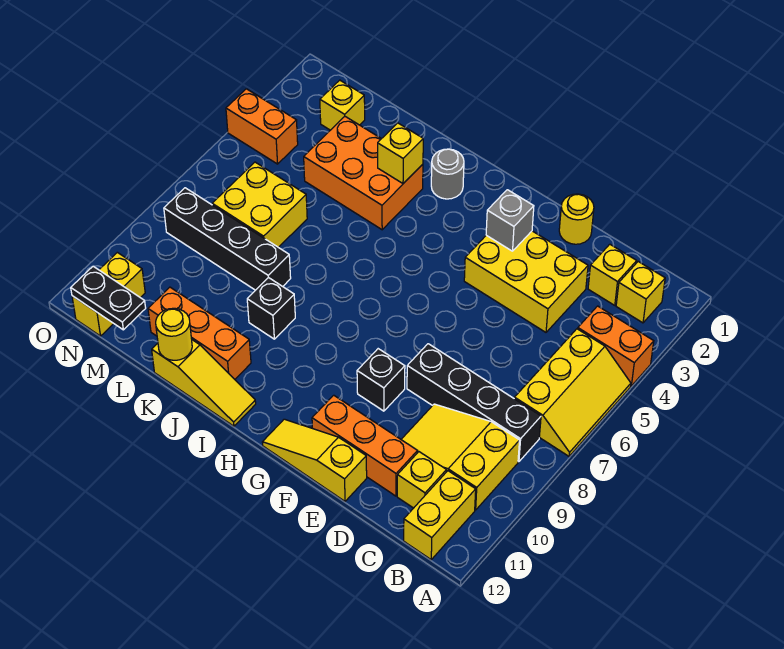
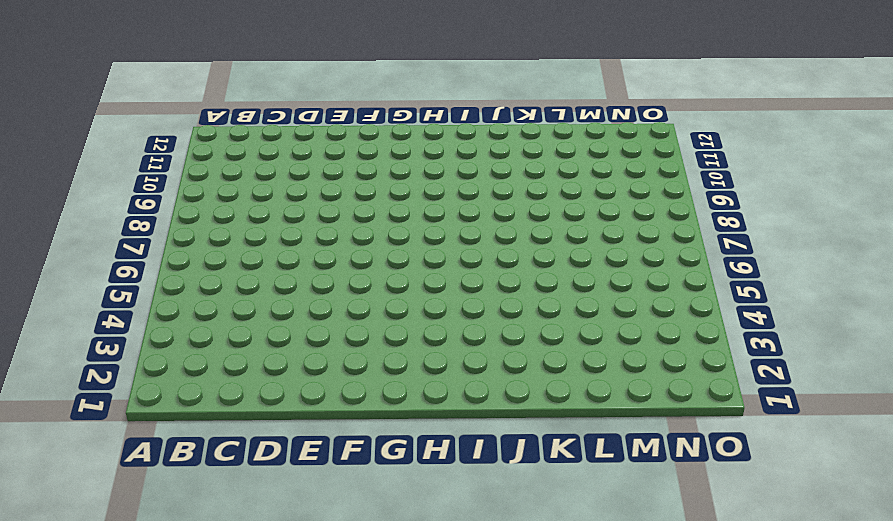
none -> orange 1x2 brick [578,306,654,386]
none -> yellow 2x3 slope [514,329,631,456]
none -> yellow 1x1 brick [616,262,665,323]

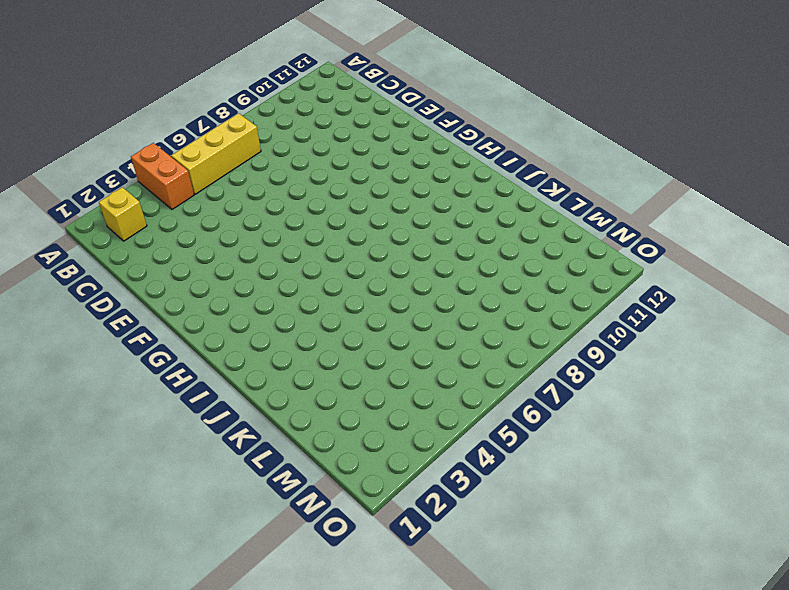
none -> black 1x4 brick [407,344,541,462]
none -> yellow 2x3 slope [401,404,520,510]
none -> yellow 1x2 brick [404,471,476,560]

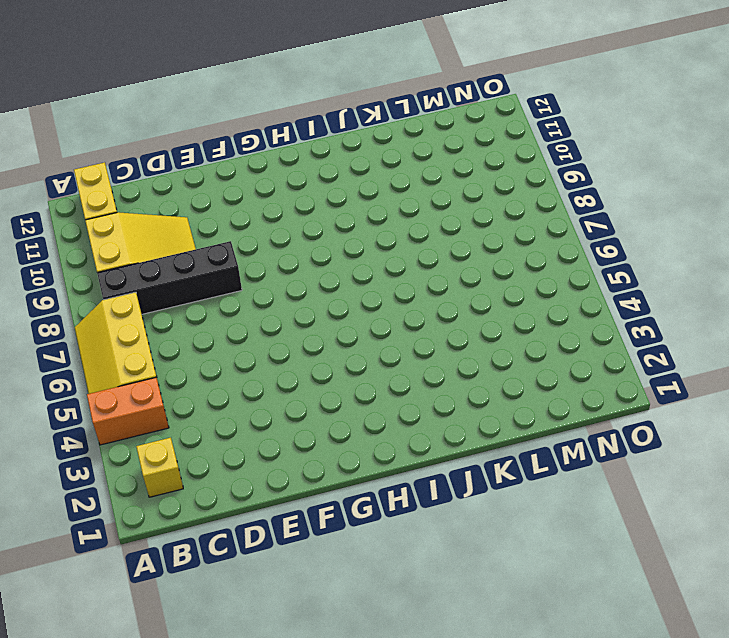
none -> yellow 1x1 brick [588,244,637,305]
none -> yellow 1x1 brick [397,452,446,508]
none -> yellow 2x3 brick [464,231,588,332]

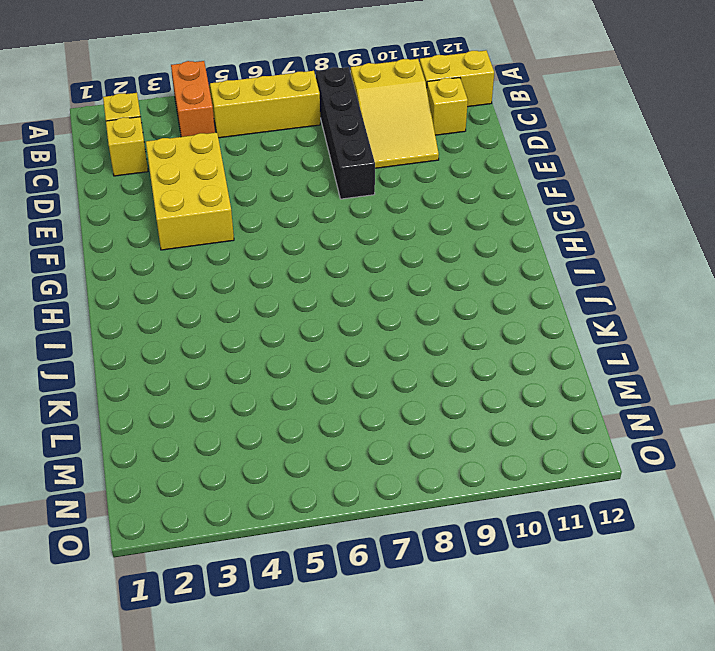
none -> orange 1x3 brick [312,395,417,496]
none -> yellow 1x1 round brick [559,194,594,244]
none -> yellow 1x3 slope [262,419,367,501]

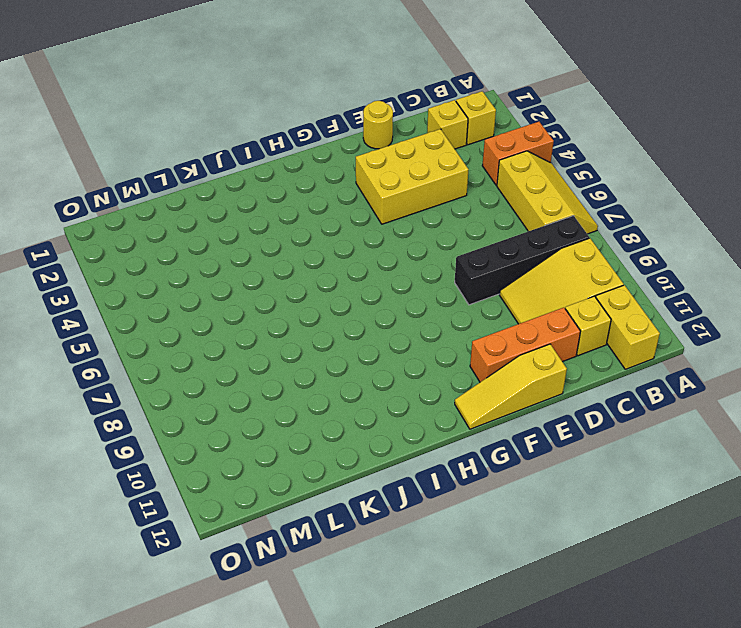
none -> black 1x1 brick [357,349,405,411]
none -> grey 1x1 round brick [431,149,464,199]
none -> yellow 1x3 slope [152,340,256,426]

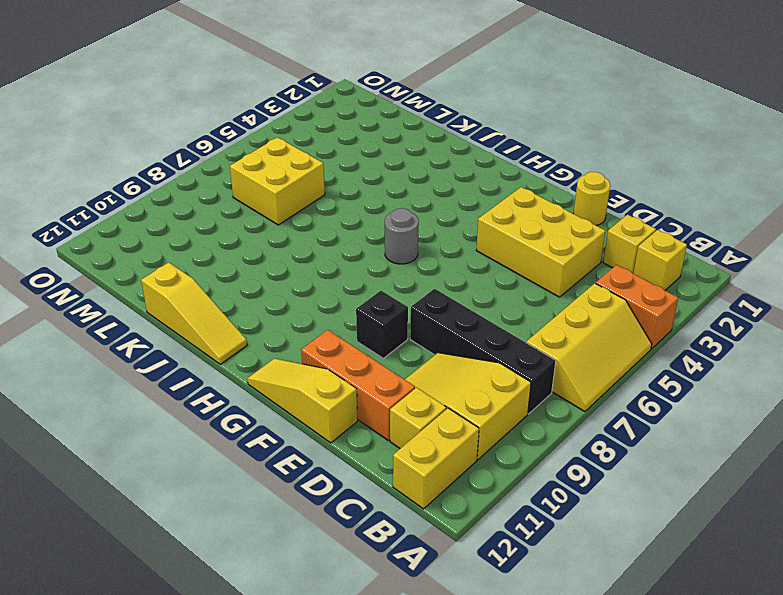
grey 1x1 round brick [385,208,419,264] -> grey 1x1 round brick moved to [431,149,464,199]
none -> orange 2x3 brick [304,117,423,230]
none -> black 1x1 brick [247,277,295,339]
none -> orange 1x3 brick [148,287,251,379]

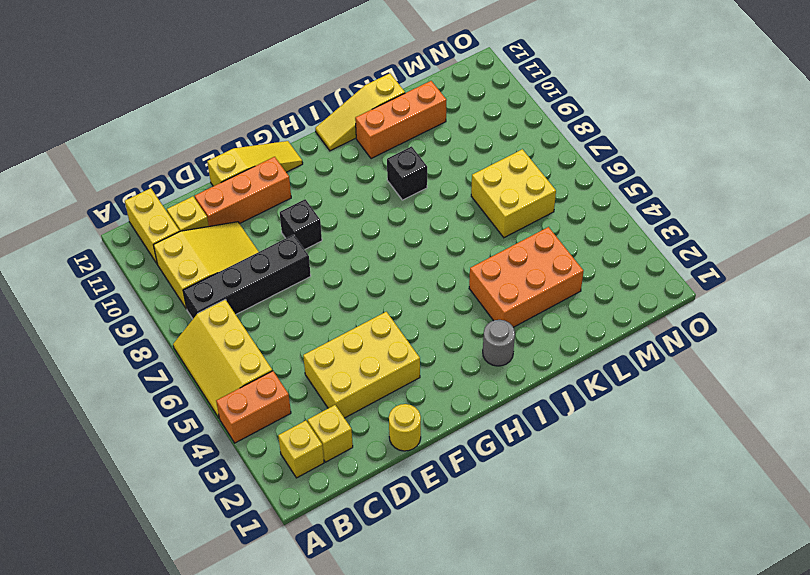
none -> black 1x4 brick [164,188,291,290]
none -> yellow 1x1 brick [320,80,365,130]
none -> orange 1x2 brick [226,89,298,164]

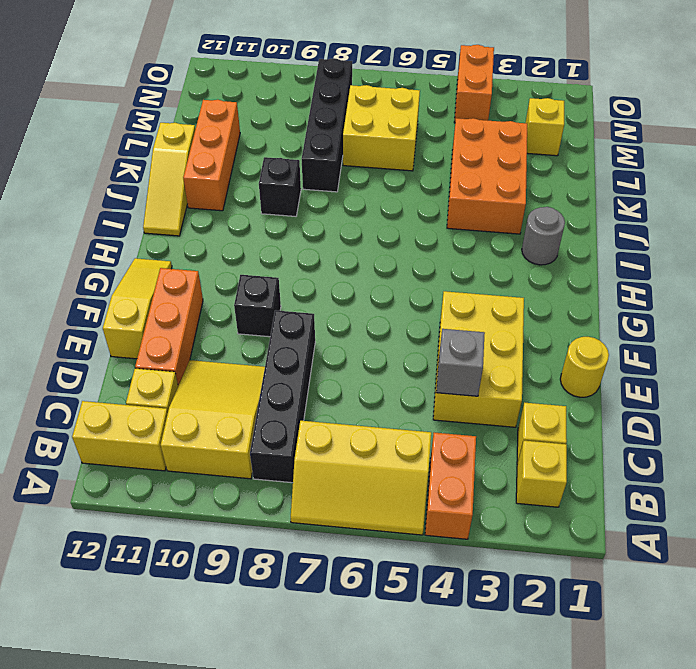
grey 1x1 brick [436,329,485,396] -> grey 1x1 brick moved to [486,190,534,251]
none -> yellow 1x2 brick [72,252,145,336]
none -> yellow 1x1 brick [378,123,423,183]
none -> yellow 1x1 round brick [156,308,192,360]

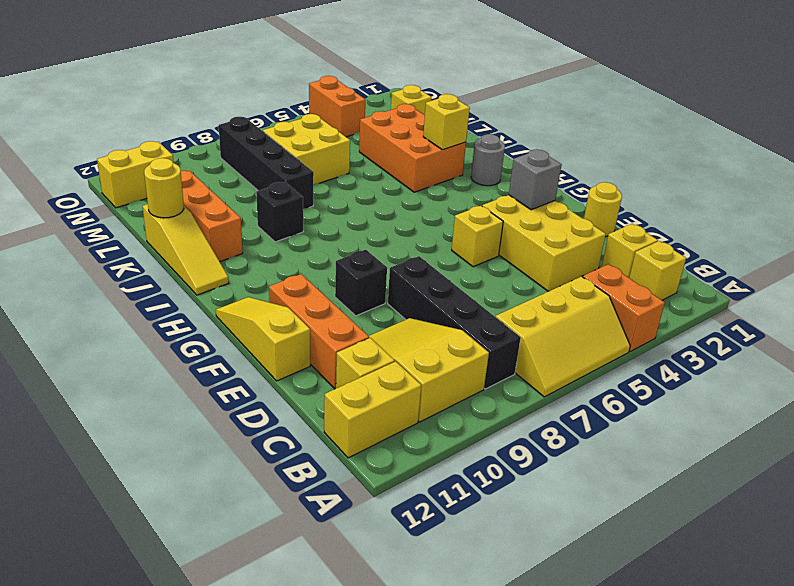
yellow 1x1 brick [452,206,503,267] -> none
none -> black 1x2 plate [71,266,146,330]

